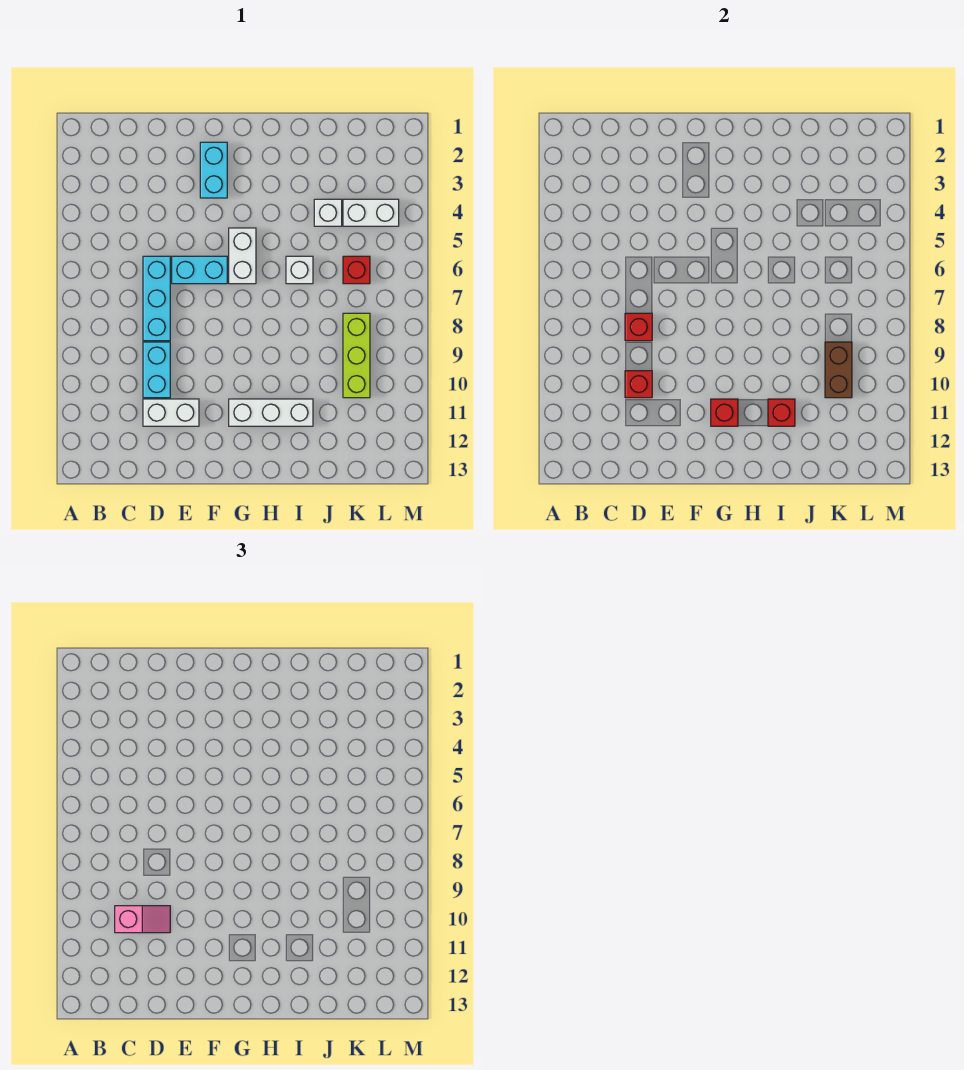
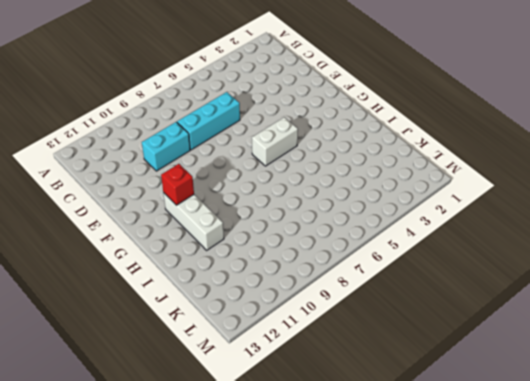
none -> white 1x2 brick [143,399,199,426]
none -> cyan 1x2 brick [172,256,227,284]
none -> cyan 1x2 brick [200,142,227,198]

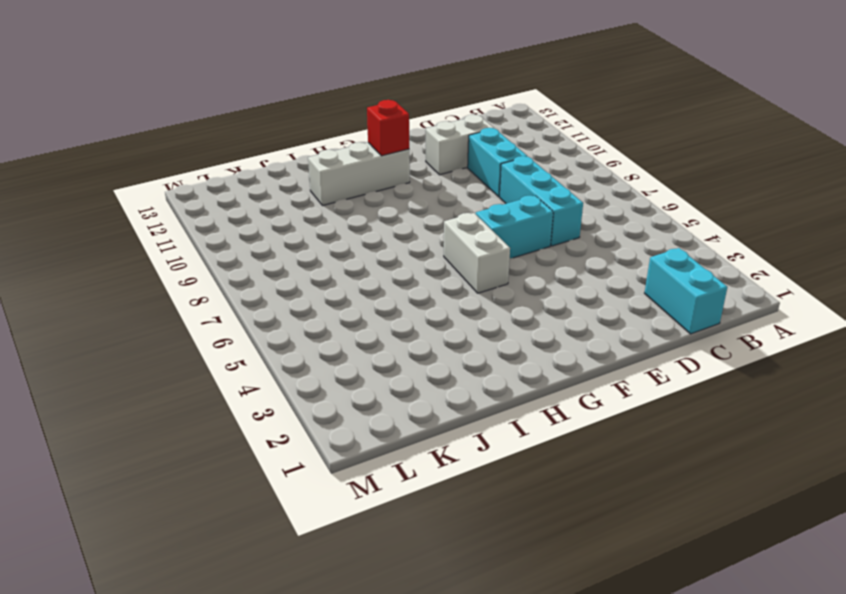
cyan 1x2 brick [645,248,727,334] -> cyan 1x2 brick moved to [200,142,227,198]
none -> white 1x1 brick [286,256,313,284]
none -> white 1x1 brick [314,199,342,226]
none -> white 1x2 brick [343,199,399,226]

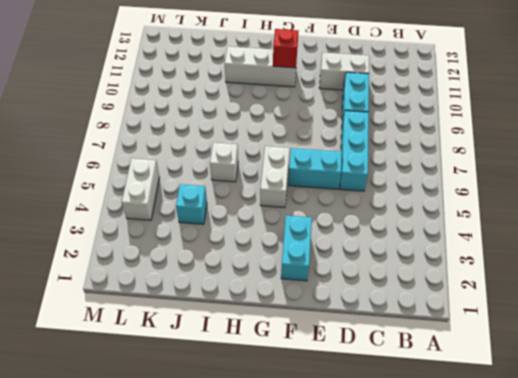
cyan 1x1 brick [176,184,207,224] -> white 1x1 brick [314,199,342,226]
white 1x2 brick [122,158,159,220] -> white 1x2 brick turned to [343,199,399,226]
none -> red 1x1 brick [343,256,370,284]
none -> lime 1x3 brick [343,313,370,398]
none -> red 1x1 brick [625,313,652,341]

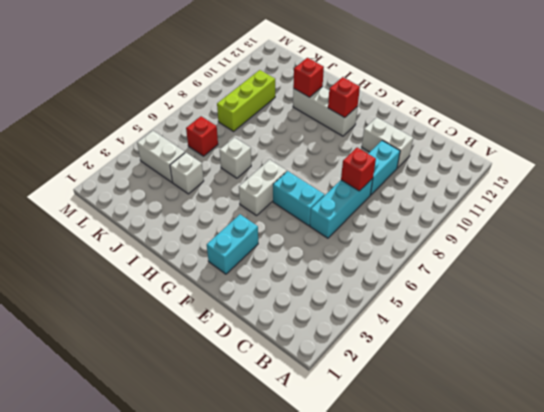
none -> red 1x1 brick [625,371,652,398]
none -> brown 1x2 brick [825,342,852,398]
none -> pink 1x2 slope [115,906,170,933]

